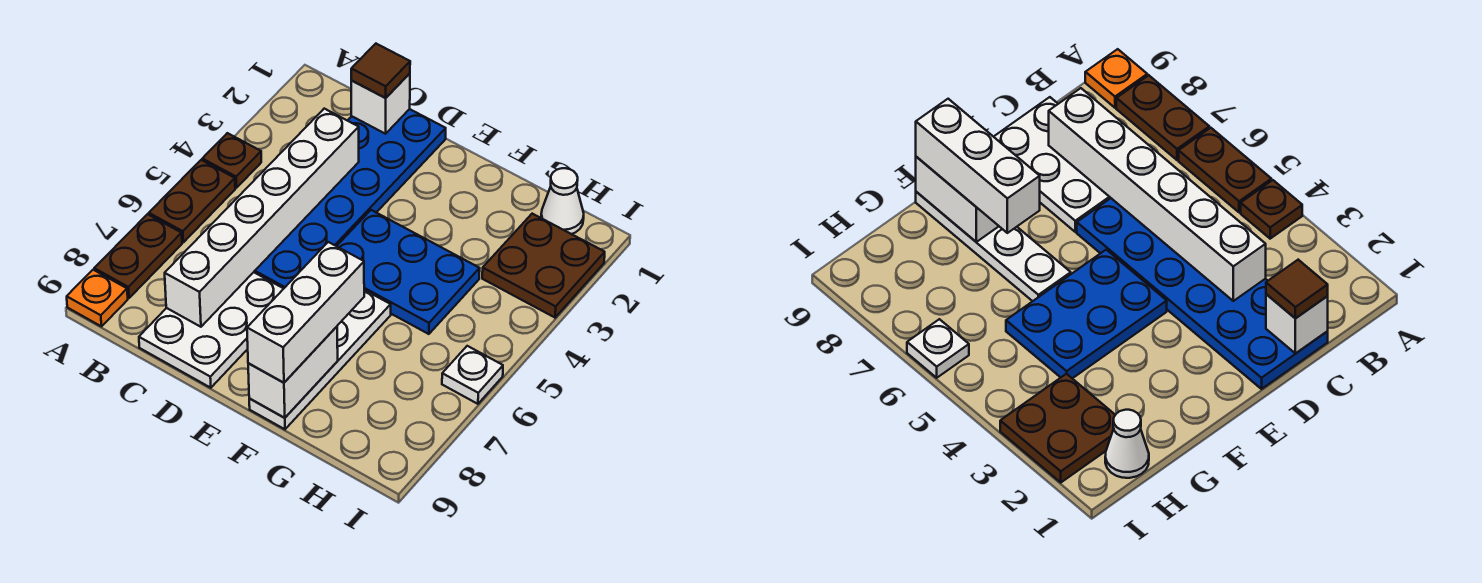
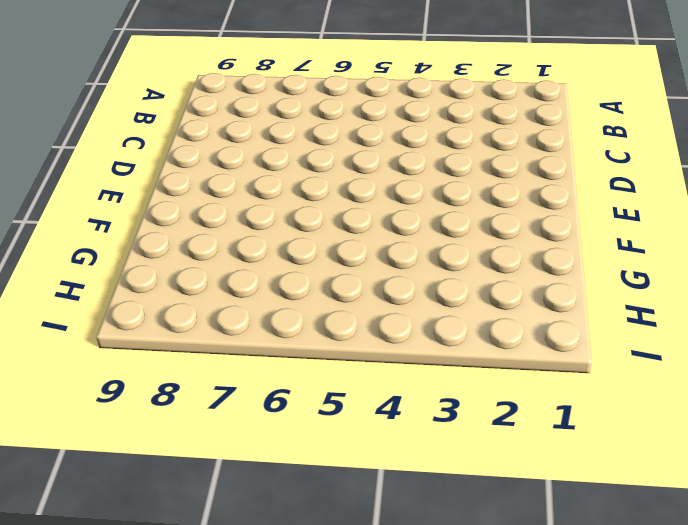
none -> brown 1x1 plate [202,133,261,188]
none -> brown 1x2 plate [149,160,235,242]
none -> brown 1x2 plate [94,214,182,298]

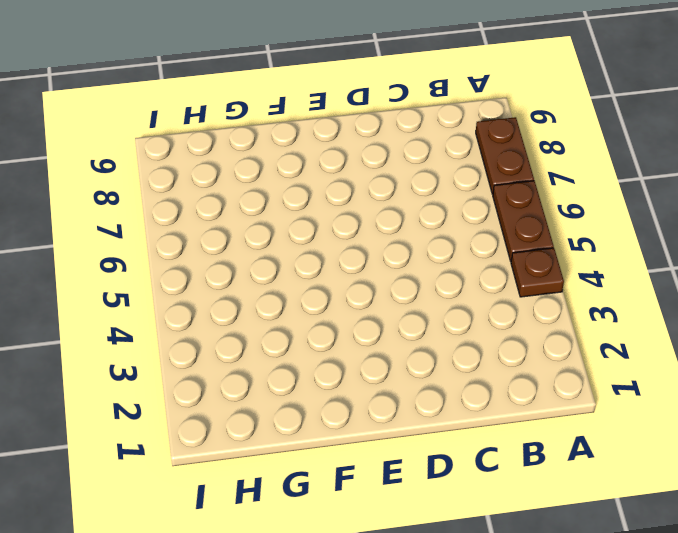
none -> orange 1x1 plate [67,270,128,326]
none -> blue 2x6 plate [254,109,446,288]
none -> white 2x3 plate [139,272,284,388]

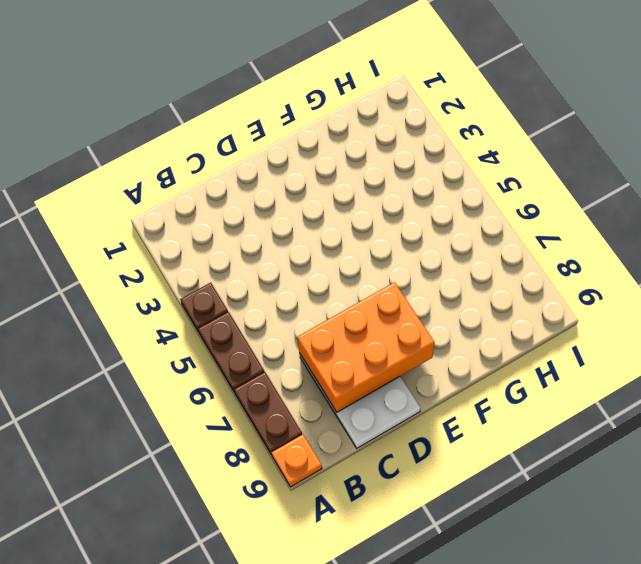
orange 2x3 brick [297,282,435,412] -> white 1x6 brick [165,109,359,327]
none -> blue 2x6 plate [254,109,446,288]
none -> blue 2x3 plate [337,210,480,334]
none -> white 1x4 plate [249,290,391,429]

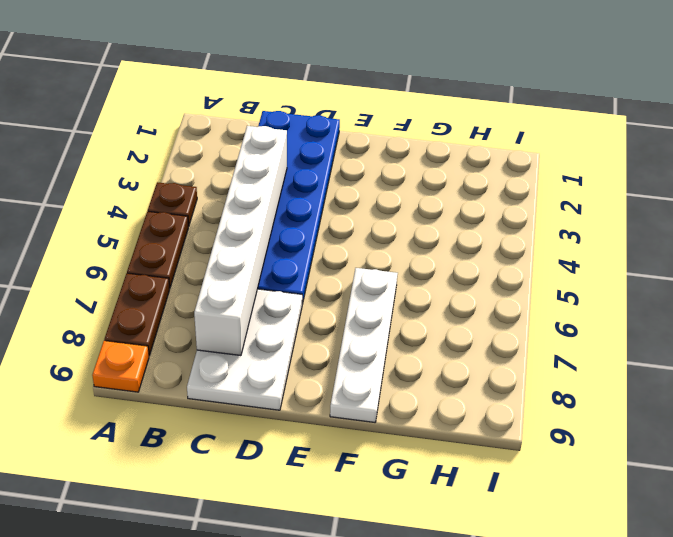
none -> blue 2x3 plate [337,210,480,334]
none -> white 1x1 cone [541,168,584,234]
none -> brown 2x2 plate [482,214,605,317]

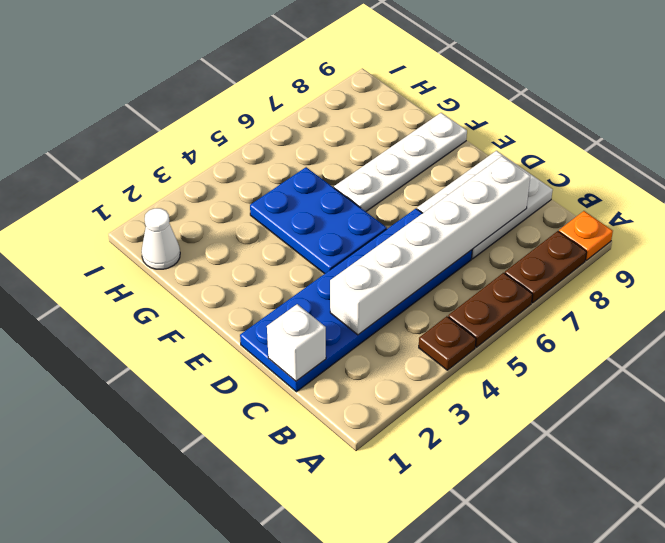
none -> brown 2x2 plate [482,214,605,317]
none -> white 1x1 plate [442,346,503,404]
none -> white 1x2 brick [248,327,338,418]

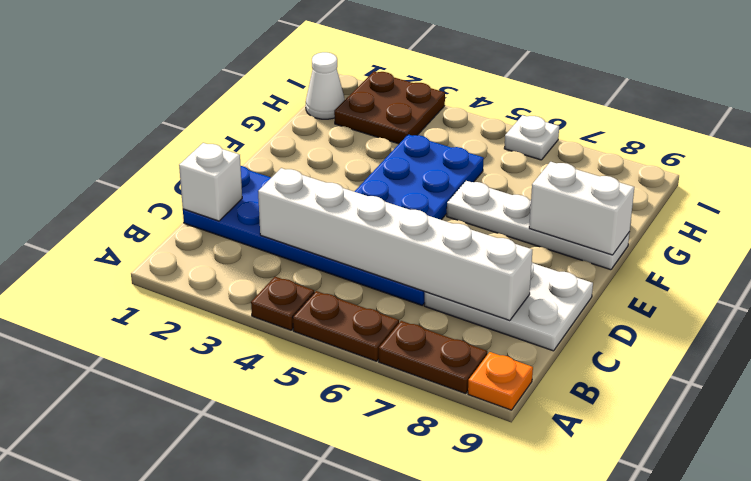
none -> brown 1x1 tile [351,44,410,98]
none -> white 1x3 brick [247,242,364,383]

